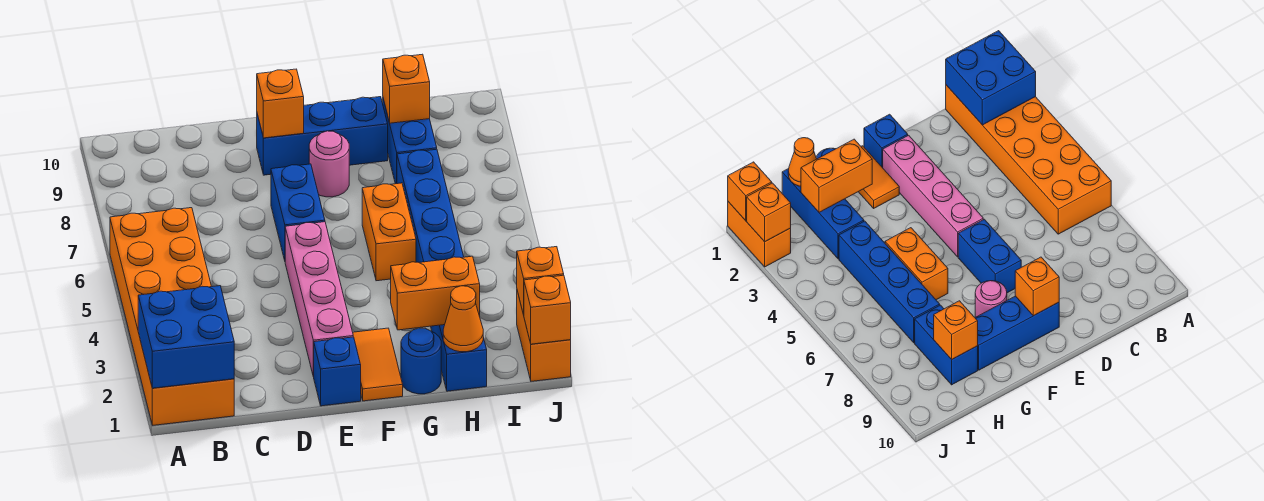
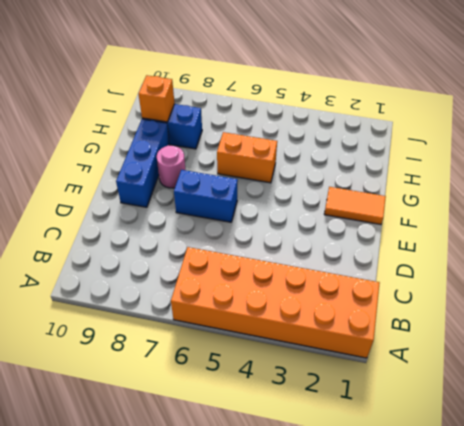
none -> blue 1x1 brick [314,337,361,406]
none -> pink 1x4 brick [285,222,353,377]
none -> blue 1x1 round brick [401,328,441,394]

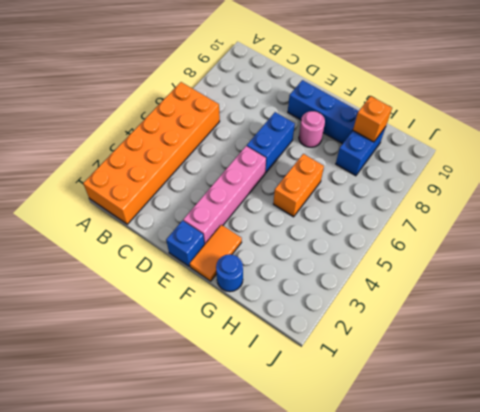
none -> blue 1x3 brick [431,325,487,391]
none -> blue 1x4 brick [397,149,464,262]
none -> orange 1x2 brick [517,291,571,381]

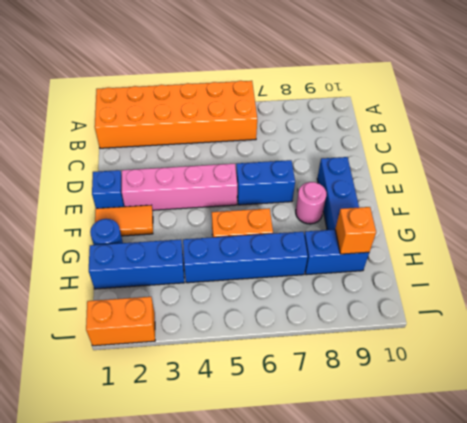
none -> blue 2x2 brick [138,286,234,388]
none -> orange 1x1 brick [257,69,304,138]
none -> orange 1x2 brick [391,256,480,330]

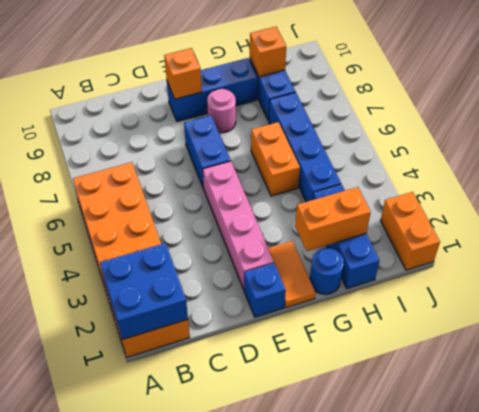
none -> orange 1x1 cone [443,286,483,352]
none -> orange 1x1 brick [524,275,571,344]
none -> orange 1x1 brick [517,247,564,315]

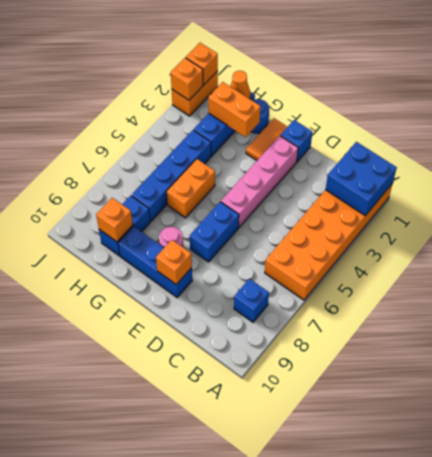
blue 1x1 brick [234,279,269,322] -> none

